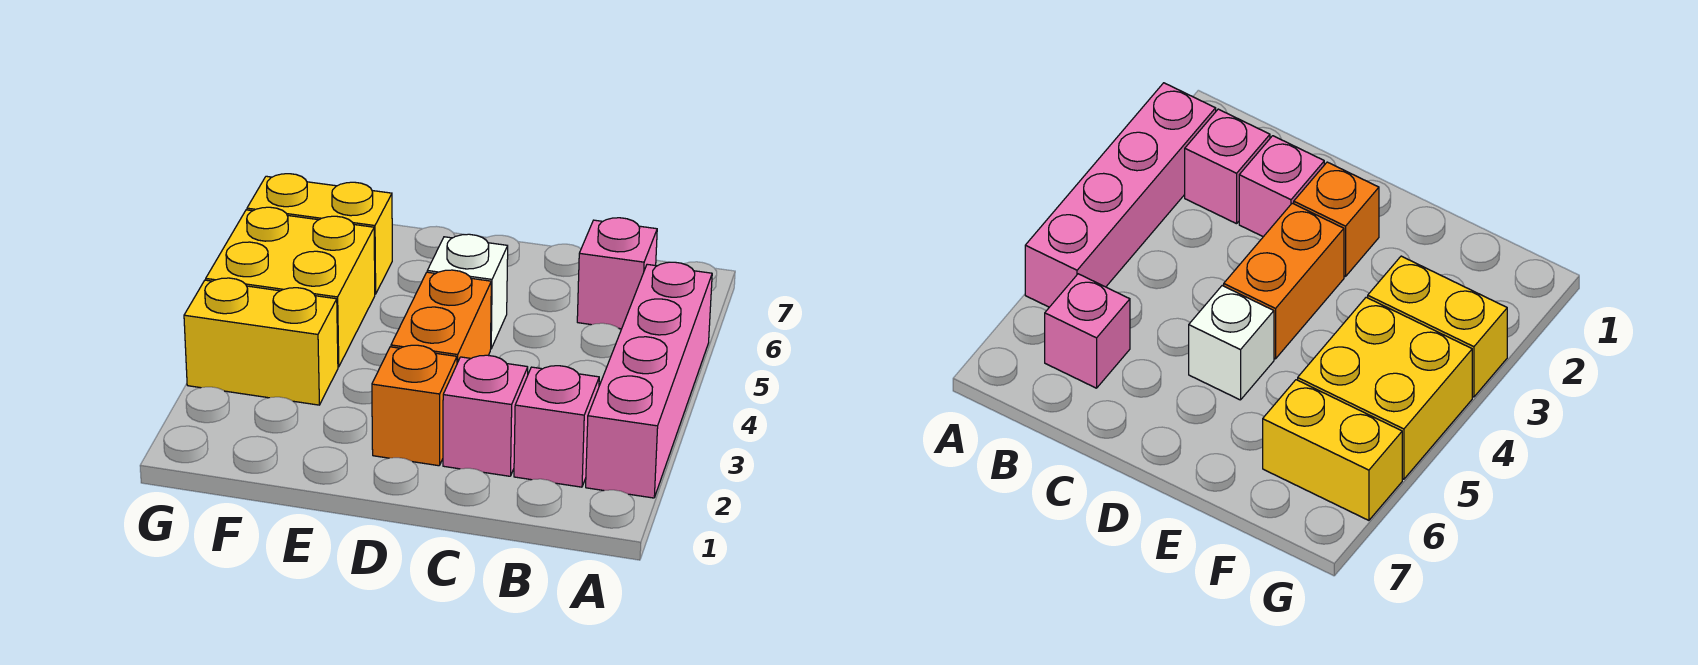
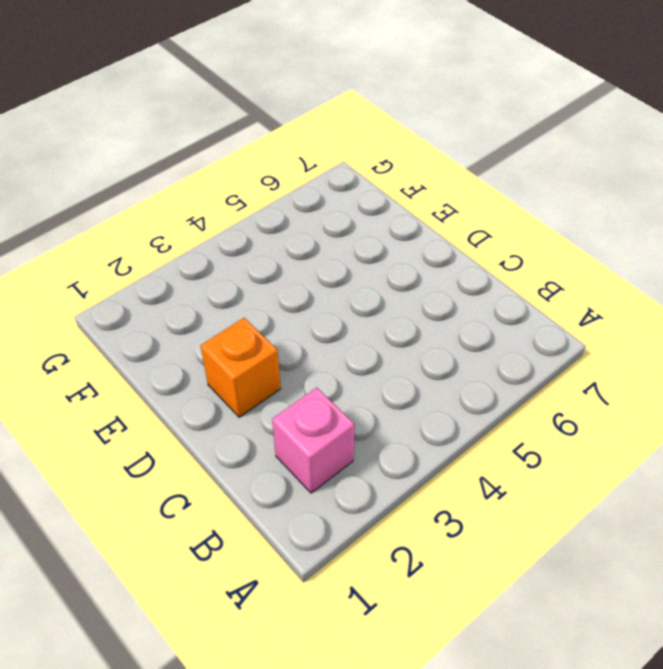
none -> pink 1x4 brick [586,262,712,498]
none -> pink 1x1 brick [577,218,657,329]

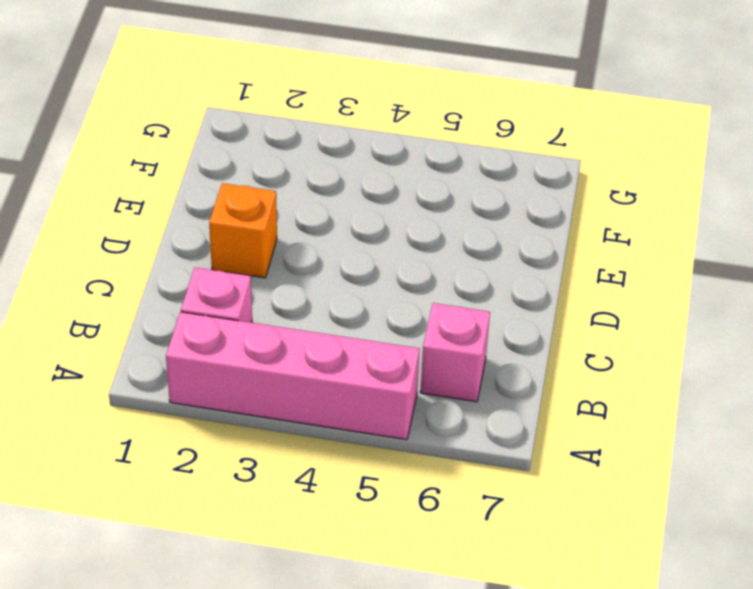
none -> pink 1x1 brick [443,355,528,476]
none -> orange 1x2 brick [391,270,491,363]

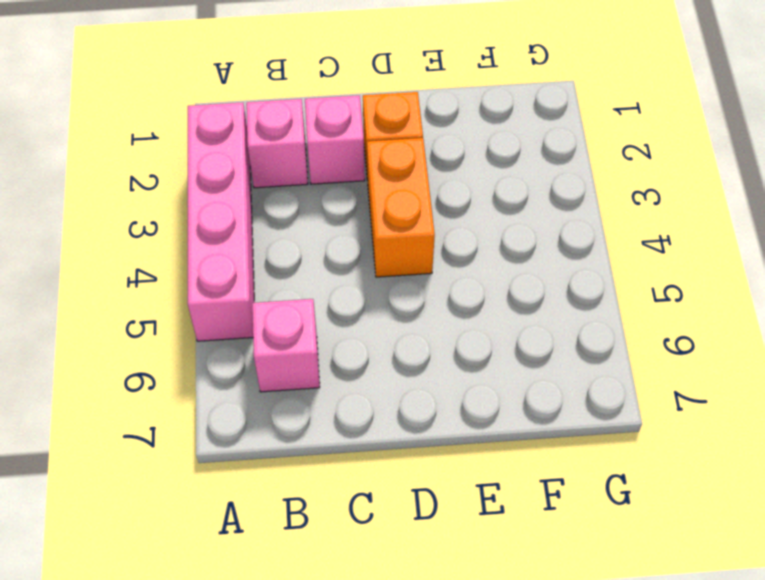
none -> white 1x1 brick [427,234,508,348]
none -> yellow 1x2 brick [184,278,338,405]

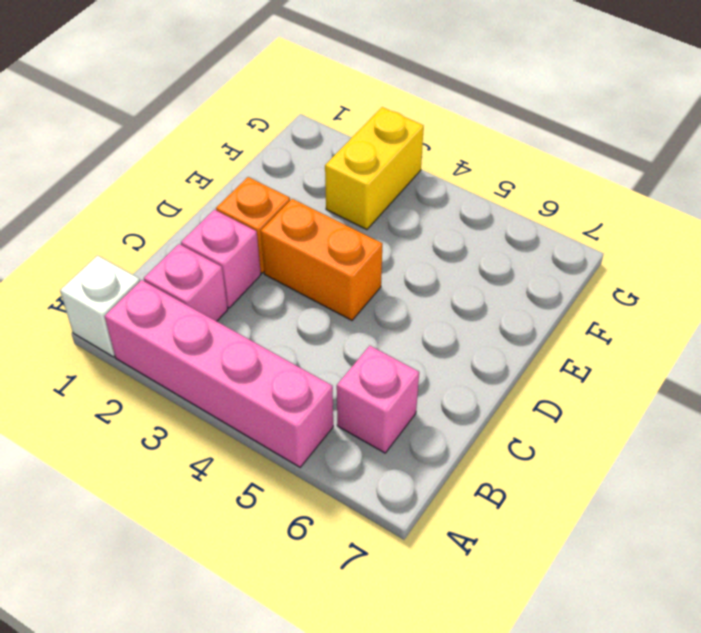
white 1x1 brick [60,255,140,357] -> white 1x1 brick moved to [427,234,508,348]
none -> yellow 2x2 brick [206,207,375,367]
none -> yellow 1x2 brick [247,174,392,294]

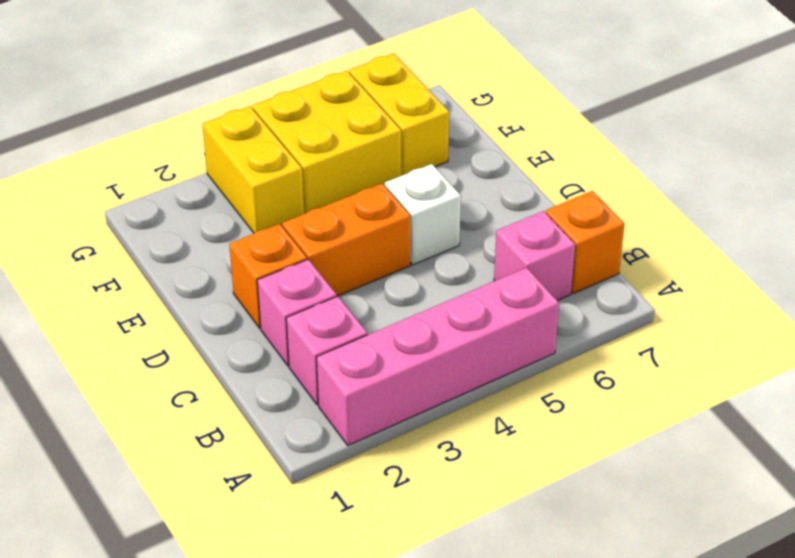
orange 1x1 brick [546,191,624,293] -> none

